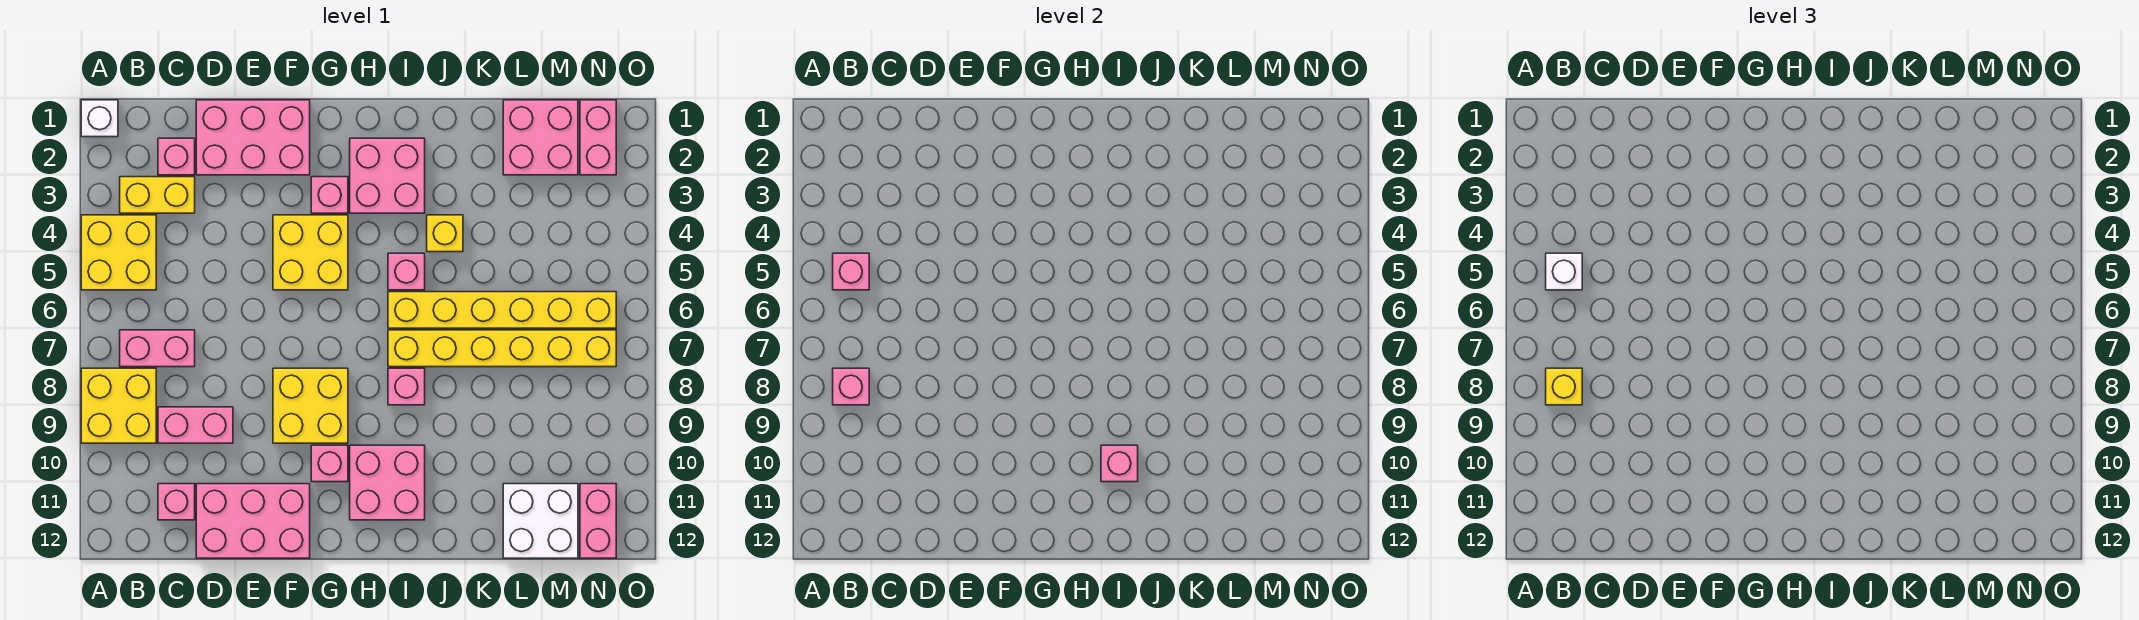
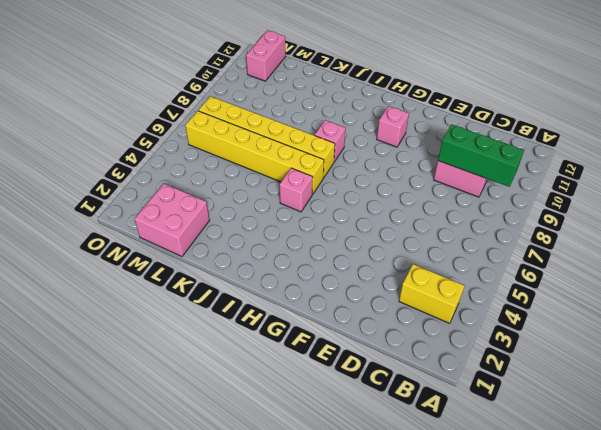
green 1x3 brick [438,124,524,187] -> none
none -> white 1x1 brick [81,100,118,137]
none -> yellow 2x2 brick [81,215,156,290]
none -> yellow 2x2 brick [81,368,156,443]
none -> pink 1x2 brick [120,330,195,367]

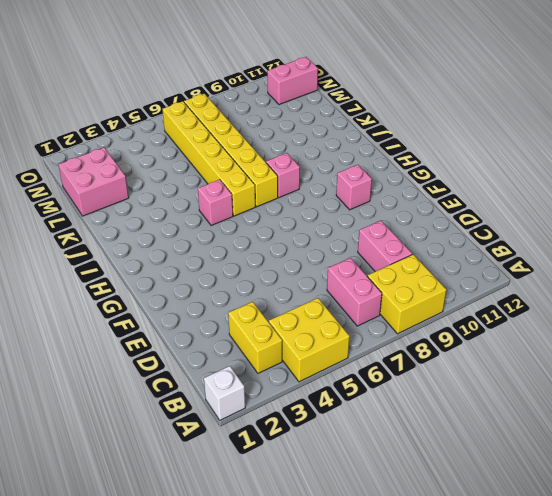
none -> pink 1x1 brick [158,138,195,175]
none -> pink 1x1 brick [158,484,195,520]
none -> pink 2x3 brick [196,100,310,175]
none -> pink 2x3 brick [196,484,310,558]

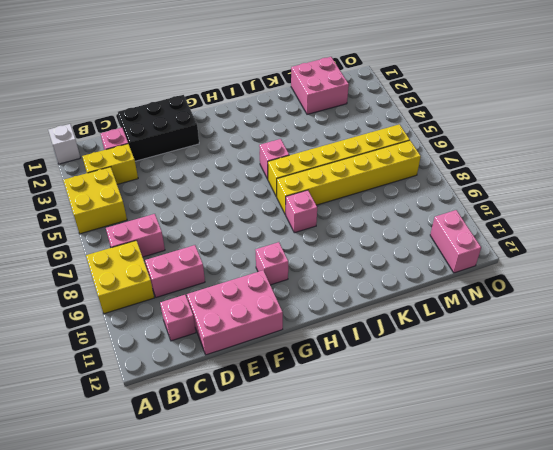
black 2x3 brick [118,95,199,161] -> pink 2x3 brick [196,100,310,175]
none -> yellow 2x2 brick [273,215,348,290]
none -> yellow 2x2 brick [273,368,348,443]
none -> pink 1x1 brick [311,177,348,213]
none -> pink 2x2 brick [350,138,425,213]

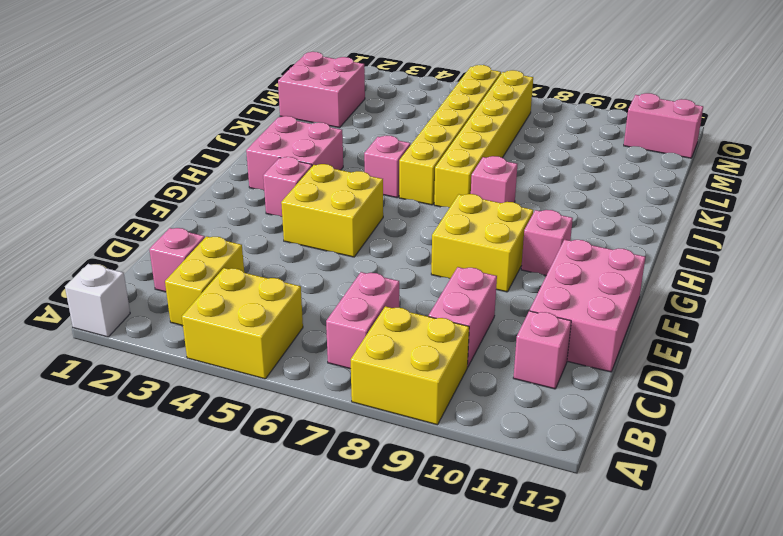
none -> pink 2x3 brick [196,100,310,175]
none -> pink 2x2 brick [350,445,425,520]
none -> yellow 1x1 brick [427,215,463,252]
none -> white 2x2 brick [503,484,578,558]

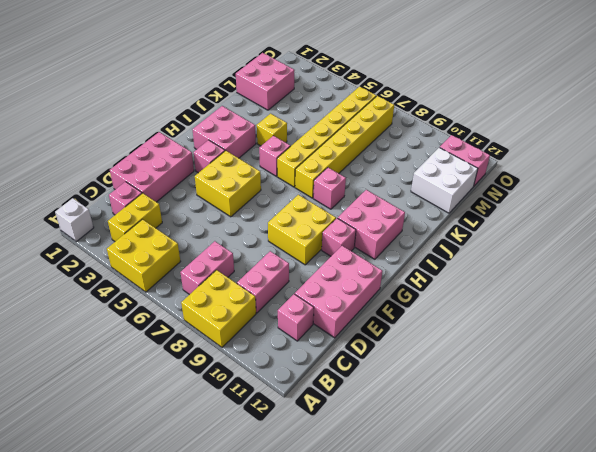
none -> pink 1x2 brick [580,100,616,175]
none -> pink 1x1 brick [833,253,869,290]
none -> pink 1x1 brick [833,368,869,405]
none -> pink 1x1 brick [1101,445,1138,482]

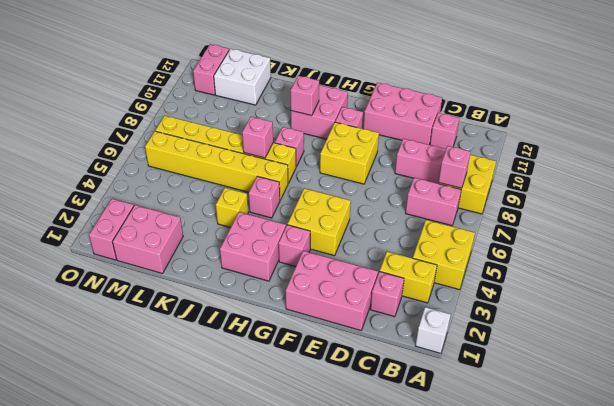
pink 1x1 brick [242,117,273,158] -> pink 1x1 brick moved to [833,253,869,290]
none -> white 1x1 brick [1546,253,1582,290]
none -> yellow 1x1 brick [1546,368,1582,405]

